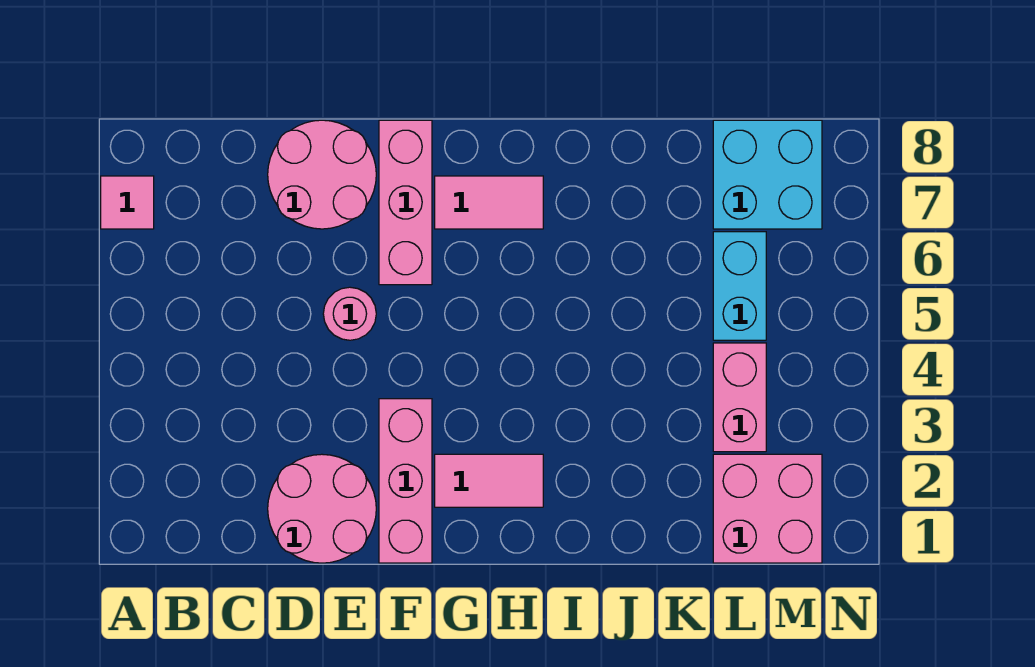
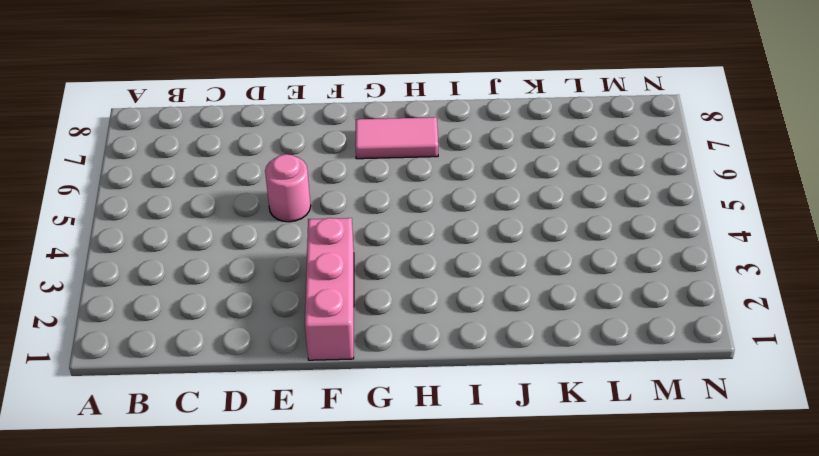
none -> pink 1x1 tile [101,176,154,229]
none -> pink 2x2 round brick [268,454,376,563]
none -> pink 2x2 round brick [268,120,376,229]

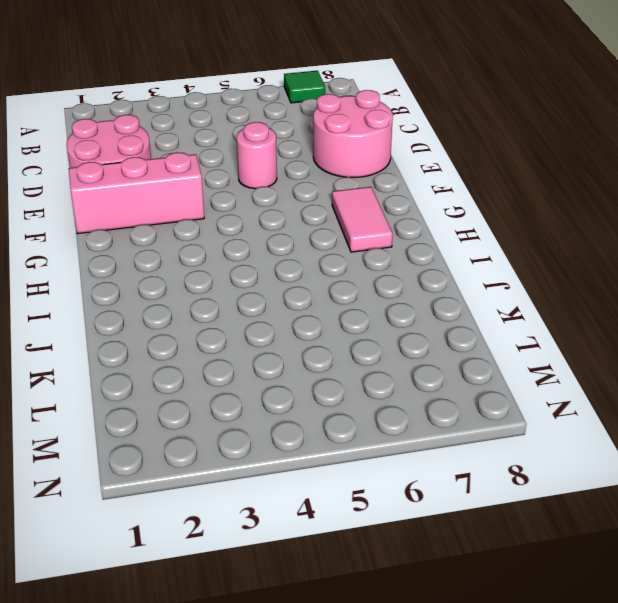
green 1x1 tile [284,71,325,103] -> pink 1x1 tile [101,176,154,229]
none -> pink 1x3 brick [379,120,432,285]
none -> pink 1x2 tile [435,454,543,507]
none -> pink 2x2 brick [713,454,822,563]

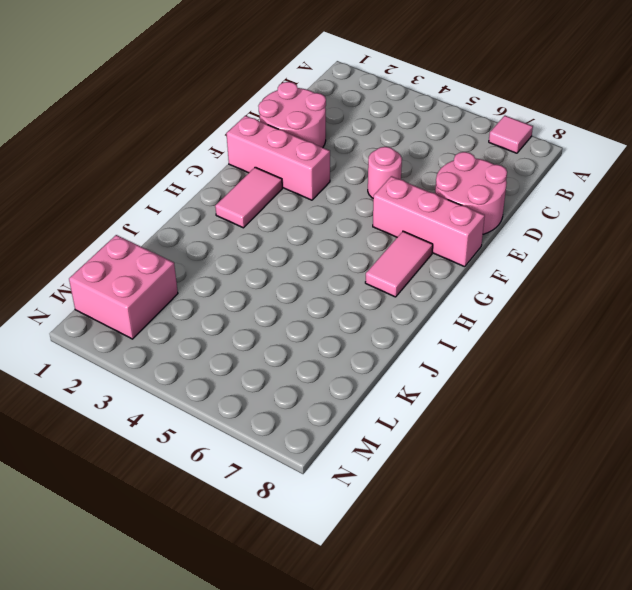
none -> pink 1x2 brick [713,343,766,452]
none -> cyan 1x2 brick [713,232,766,340]
none -> cyan 2x2 brick [713,120,822,229]

